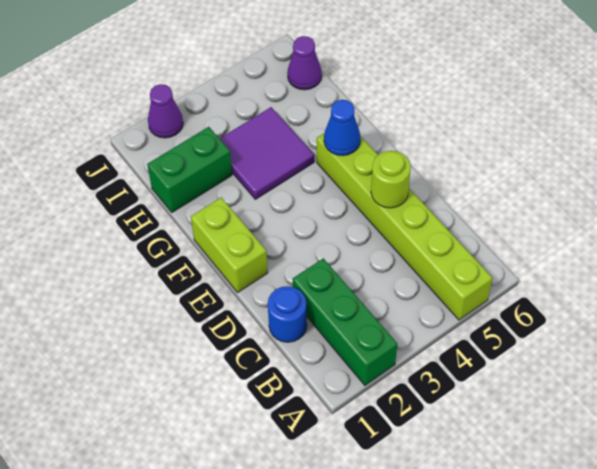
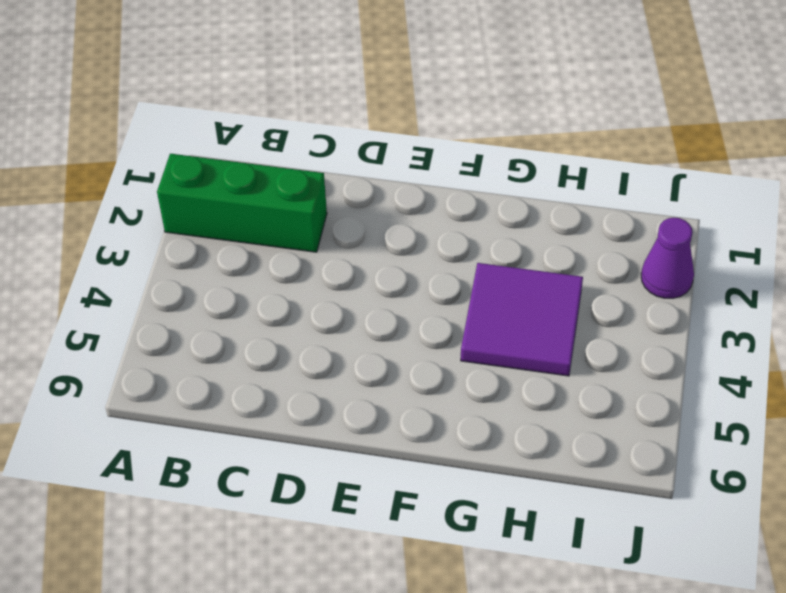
none -> lime 1x6 brick [317,134,492,320]
none -> blue 1x1 round brick [268,286,307,342]

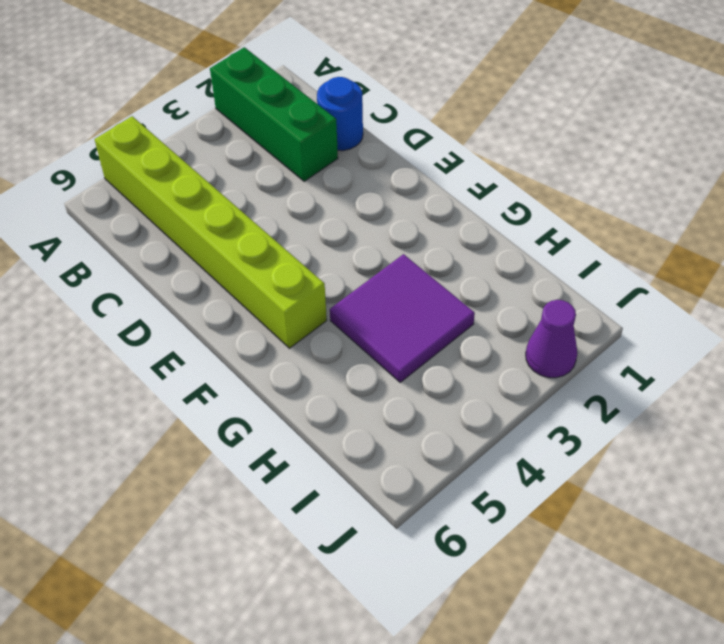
none -> lime 1x2 brick [191,197,268,292]
none -> green 1x2 brick [147,127,232,212]

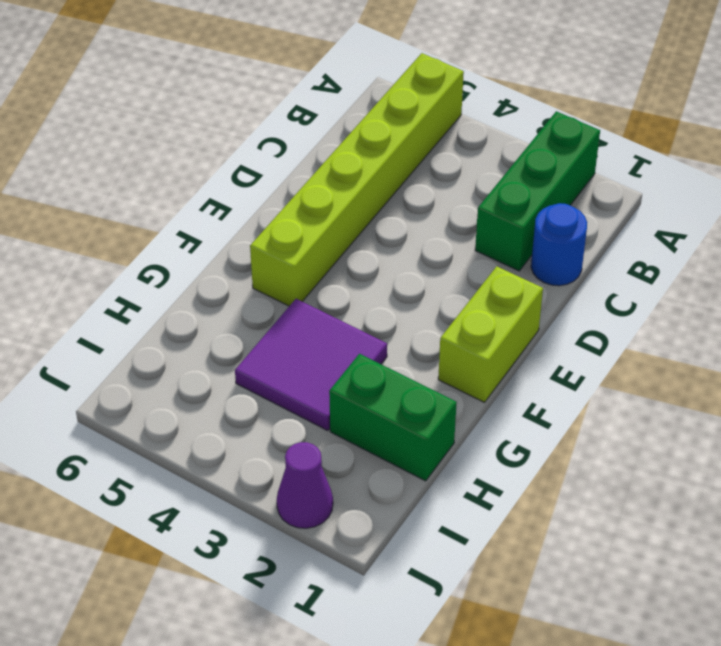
none -> purple 1x1 cone [287,36,322,90]
none -> lime 1x1 round brick [371,151,411,208]

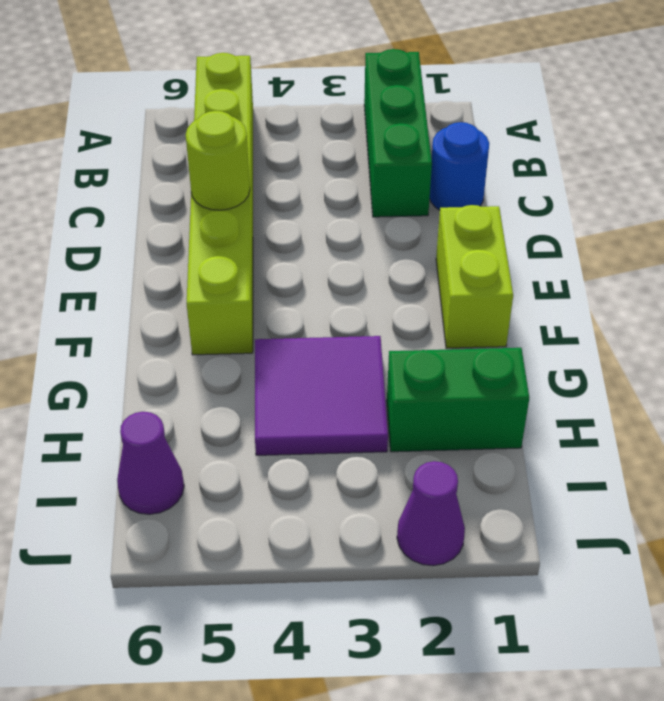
none -> blue 1x1 cone [324,100,360,156]

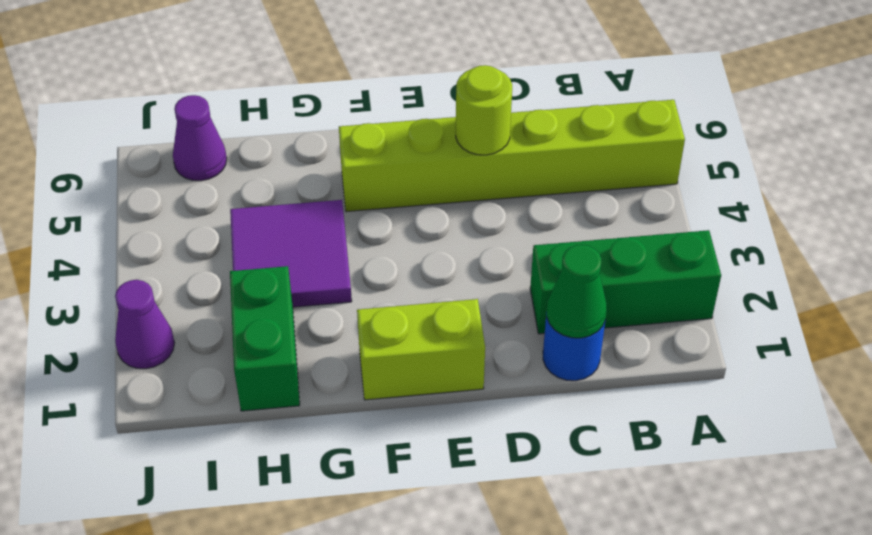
green 1x1 cone [547,245,607,338] -> none
none -> blue 1x1 cone [324,100,360,156]

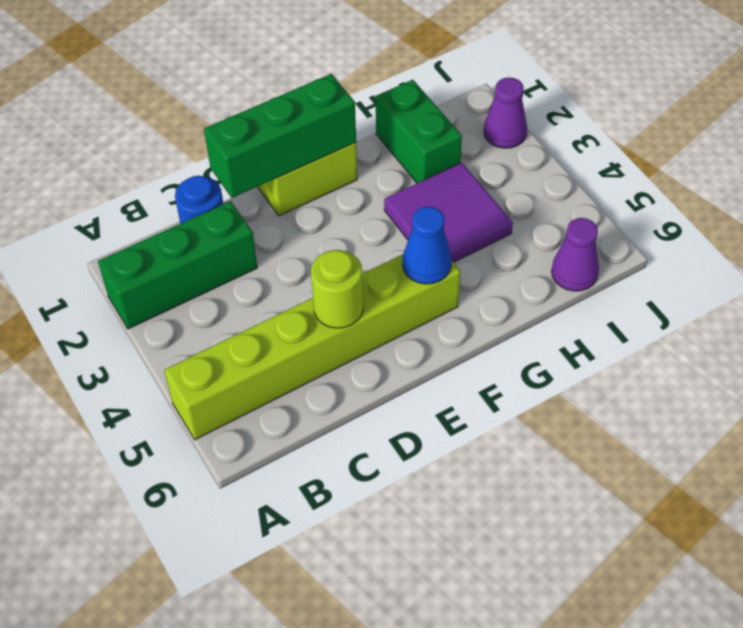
green 1x3 brick [204,74,356,198] -> none

